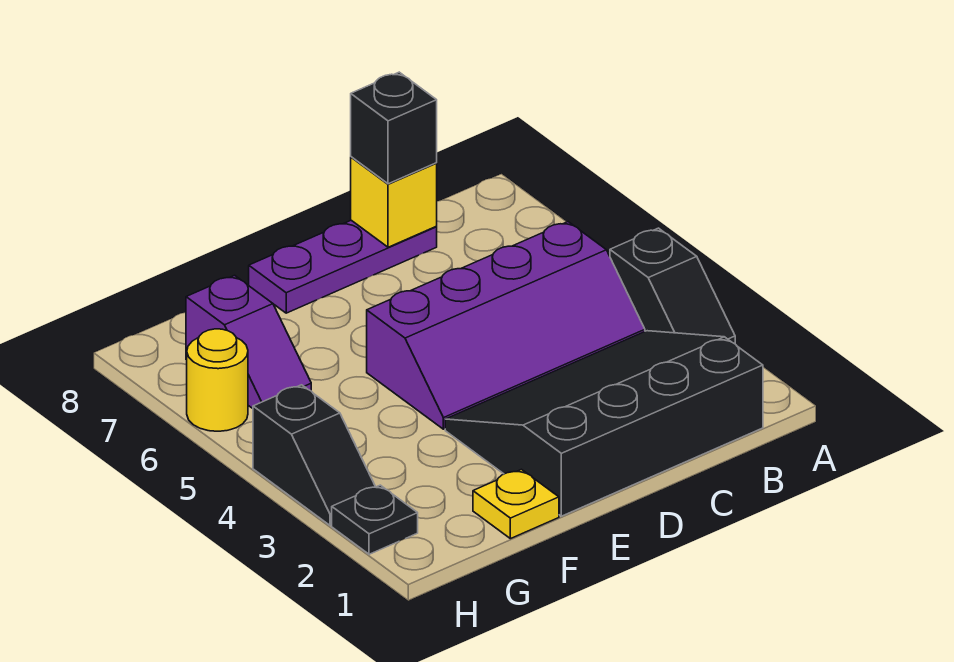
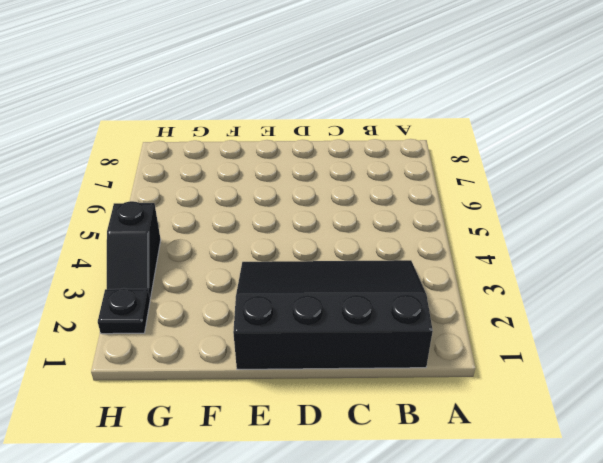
none -> black 1x2 slope [610,228,735,344]
none -> purple 2x4 slope [367,222,645,429]

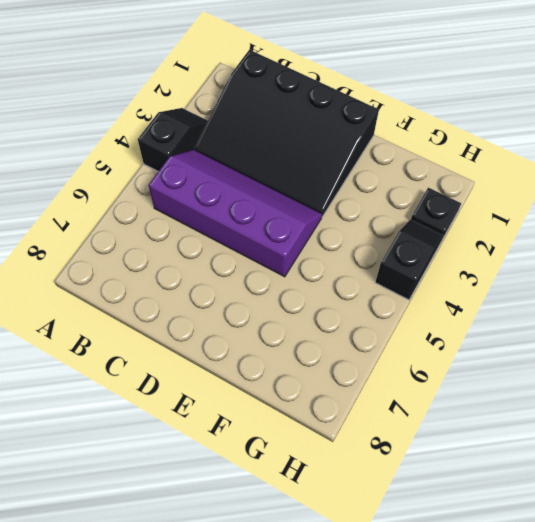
none -> purple 1x3 plate [249,220,437,313]
none -> yellow 1x1 plate [473,469,559,539]

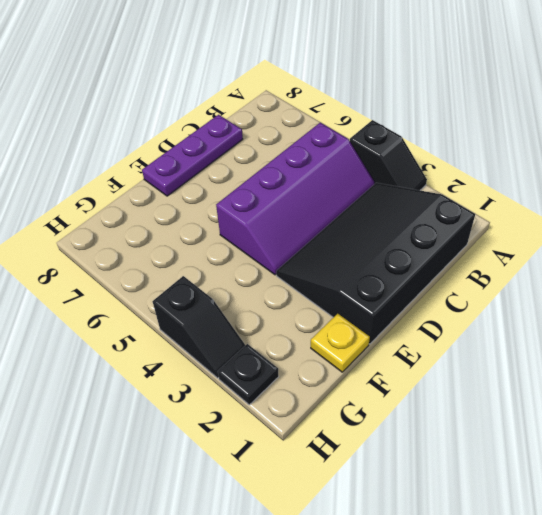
none -> purple 1x2 slope [186,275,311,408]
none -> yellow 1x1 round brick [187,329,248,431]

